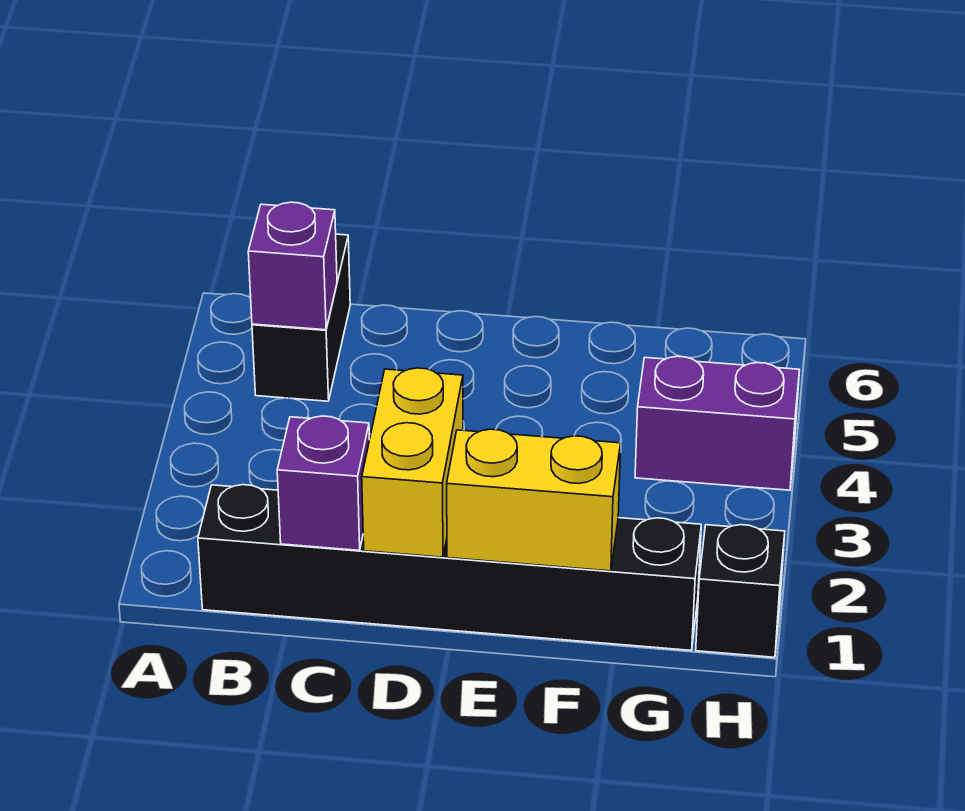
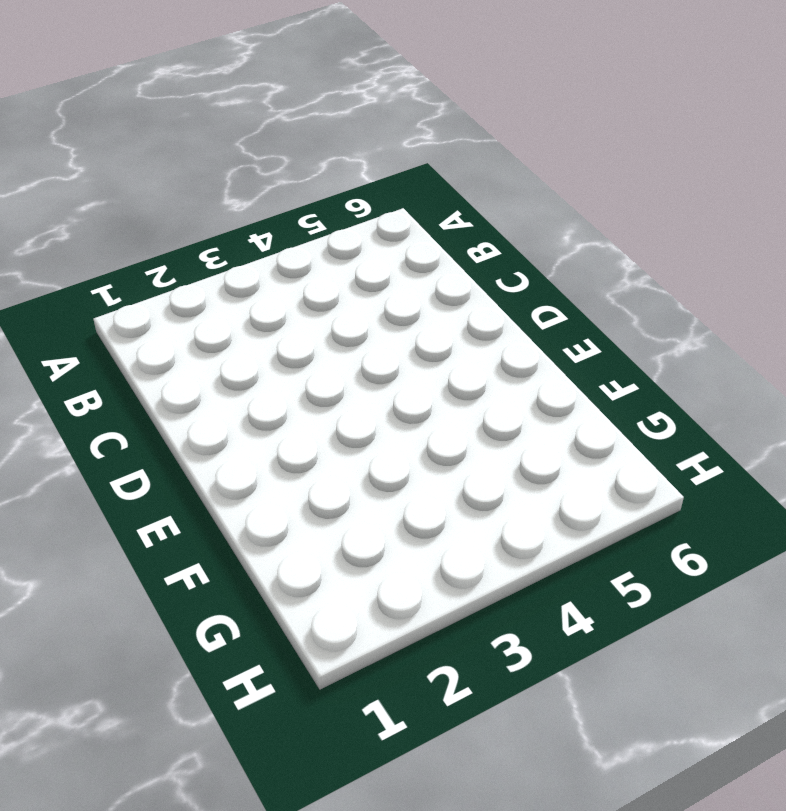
none -> black 1x6 brick [198,485,701,650]
none -> black 1x2 brick [252,234,350,401]

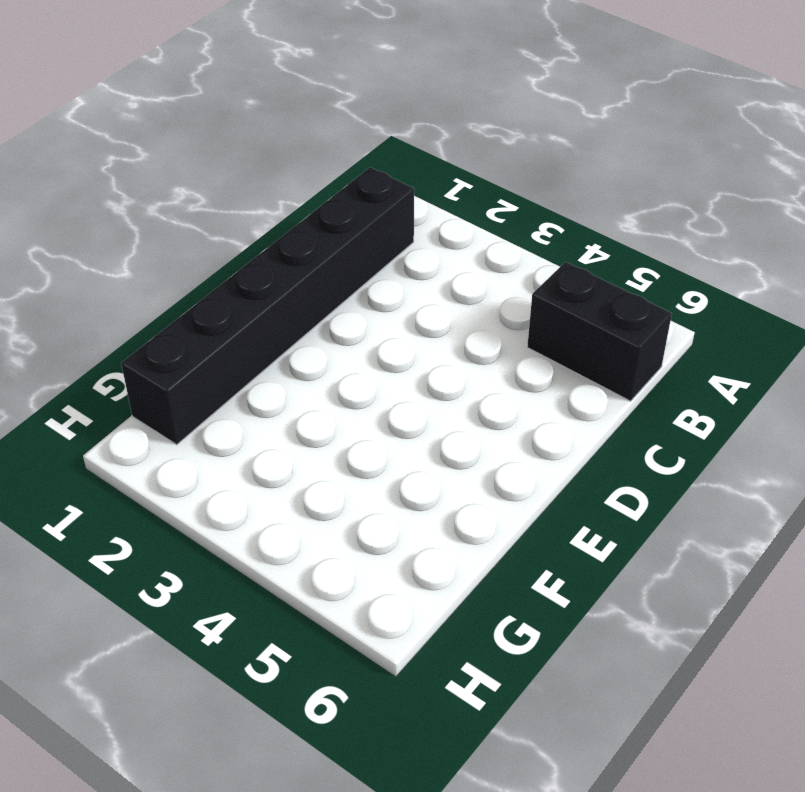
none -> purple 1x2 brick [635,356,799,490]
none -> black 1x1 brick [696,525,785,657]

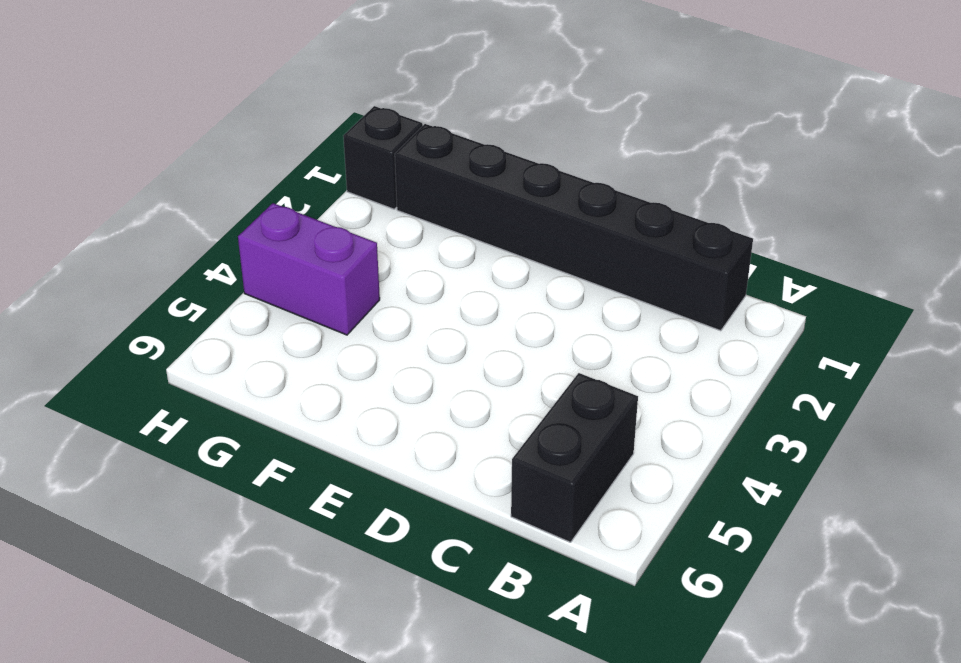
none -> purple 1x1 brick [248,202,337,330]
none -> purple 1x1 brick [277,416,369,550]

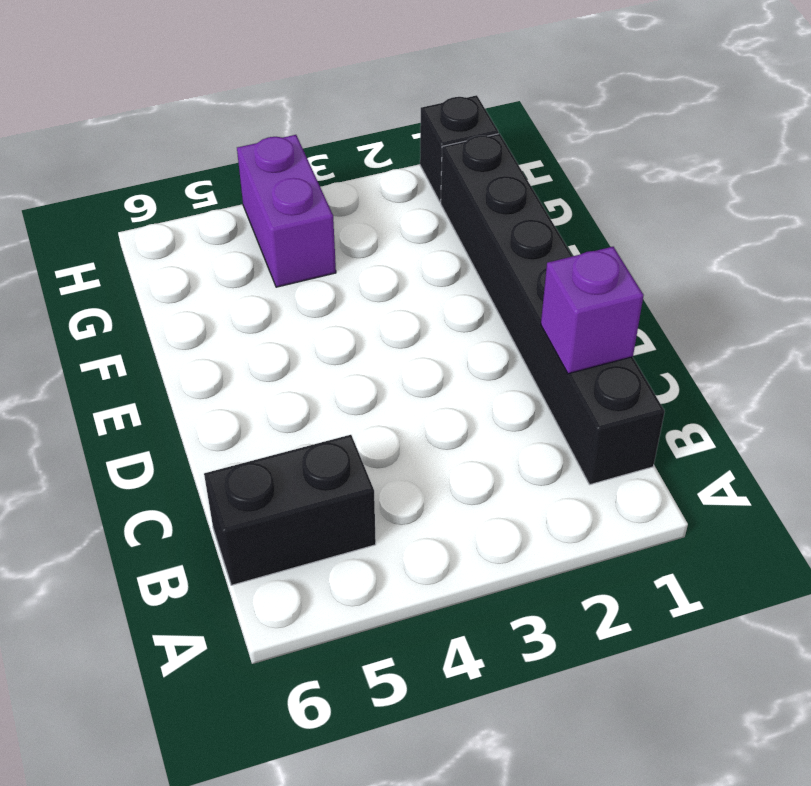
none -> purple 1x1 brick [248,202,337,330]
none -> yellow 1x2 brick [362,368,463,557]

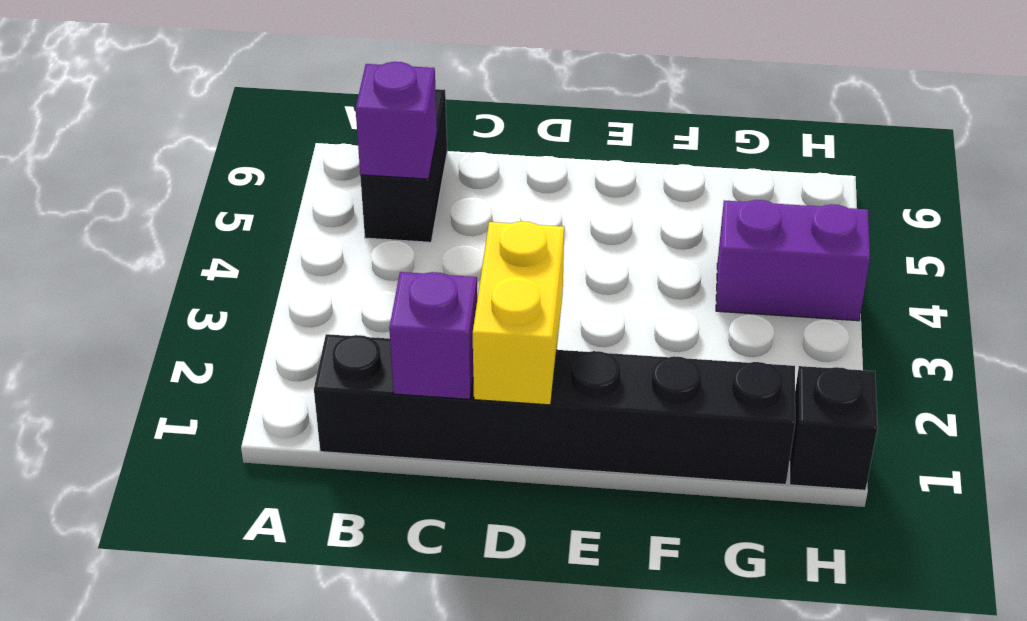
none -> yellow 1x2 brick [447,429,621,571]

